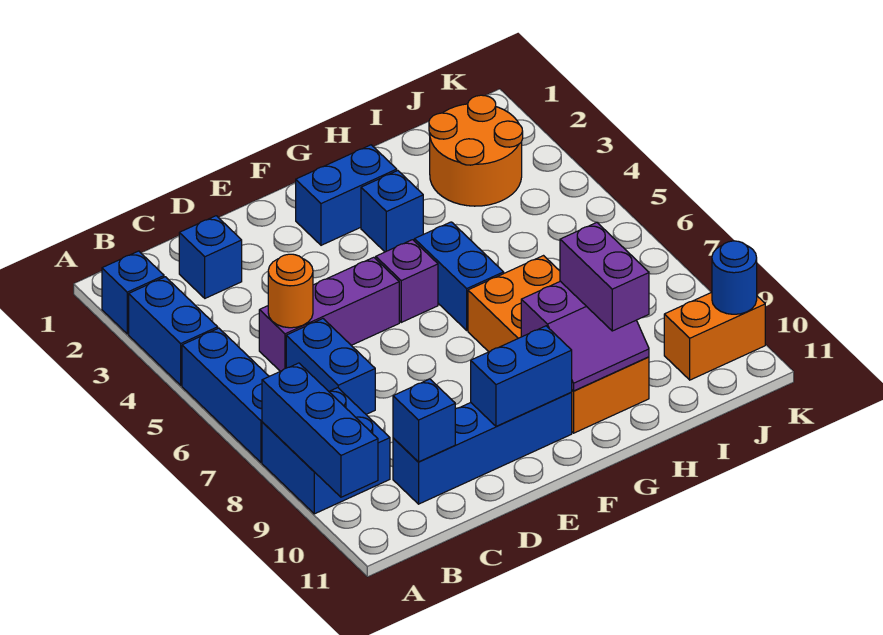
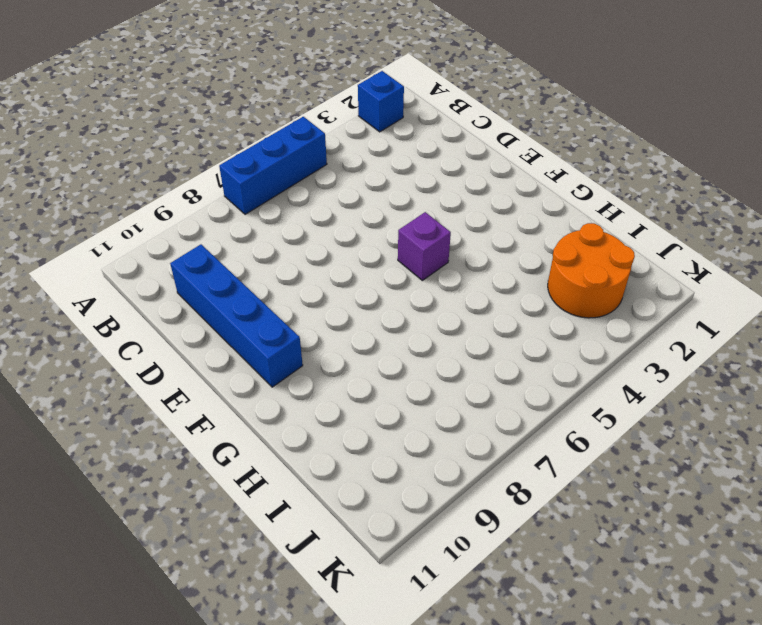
none -> blue 1x2 brick [129,277,218,385]
none -> blue 2x2 brick [262,388,390,514]
none -> blue 1x1 brick [179,216,242,298]

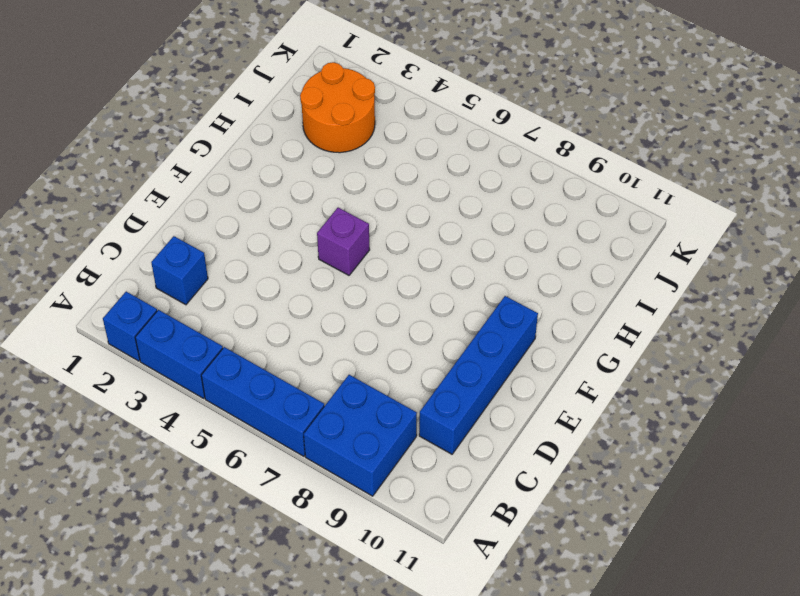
none -> purple 1x3 brick [259,257,399,371]
none -> blue 1x2 brick [286,319,375,414]
none -> blue 1x2 brick [296,145,397,245]

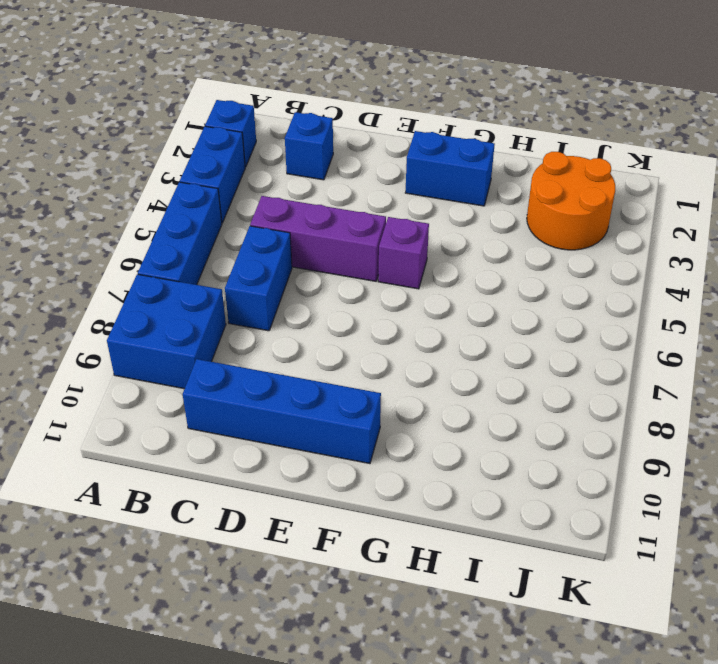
none -> blue 1x1 brick [361,171,423,252]
none -> blue 1x2 brick [414,222,504,330]
none -> orange 2x4 brick [468,256,649,433]

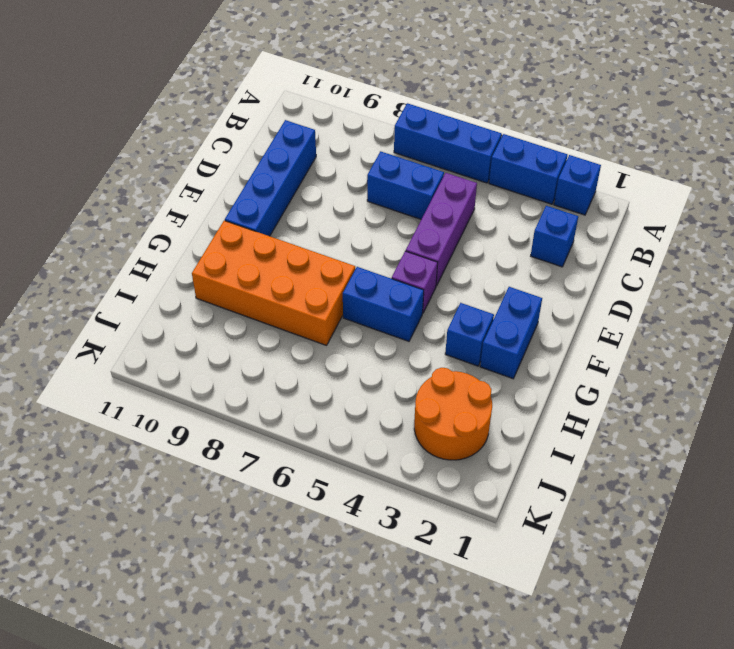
none -> blue 2x2 brick [262,388,390,514]
none -> orange 1x2 brick [664,292,765,380]
none -> blue 1x3 brick [262,363,378,497]

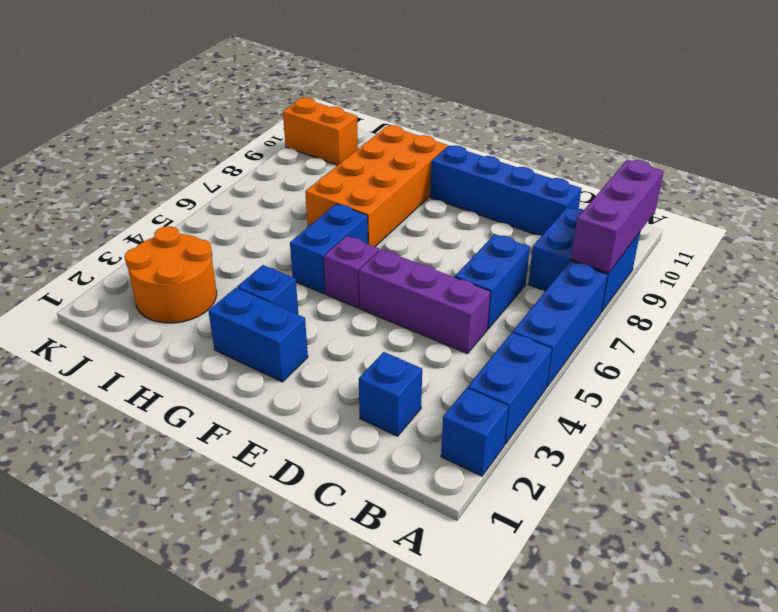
purple 1x3 brick [571,160,664,273] -> blue 1x3 brick [262,363,378,497]
none -> orange 1x1 round brick [268,254,313,328]
none -> blue 1x1 brick [393,379,455,462]
none -> blue 1x2 brick [471,326,572,427]

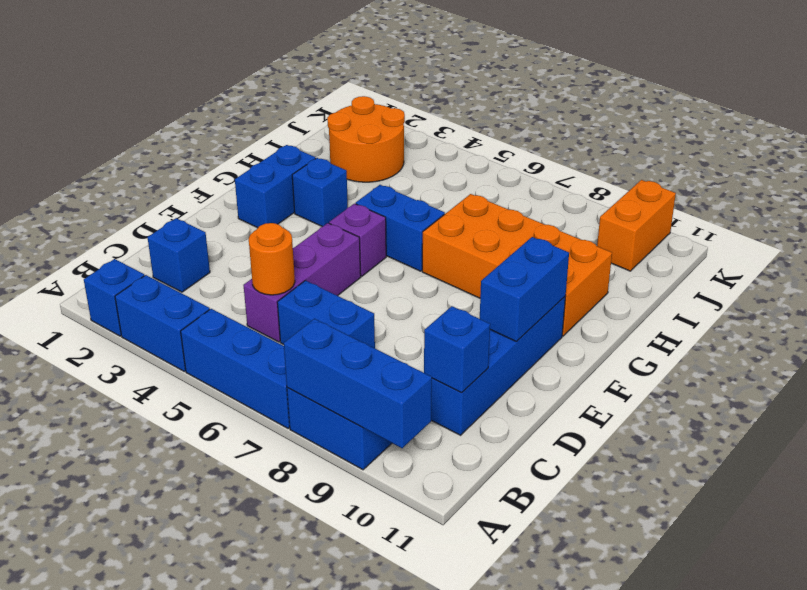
none -> purple 2x2 slope [521,281,649,391]
none -> blue 1x1 round brick [712,241,757,314]
none -> purple 1x2 brick [560,222,649,331]

